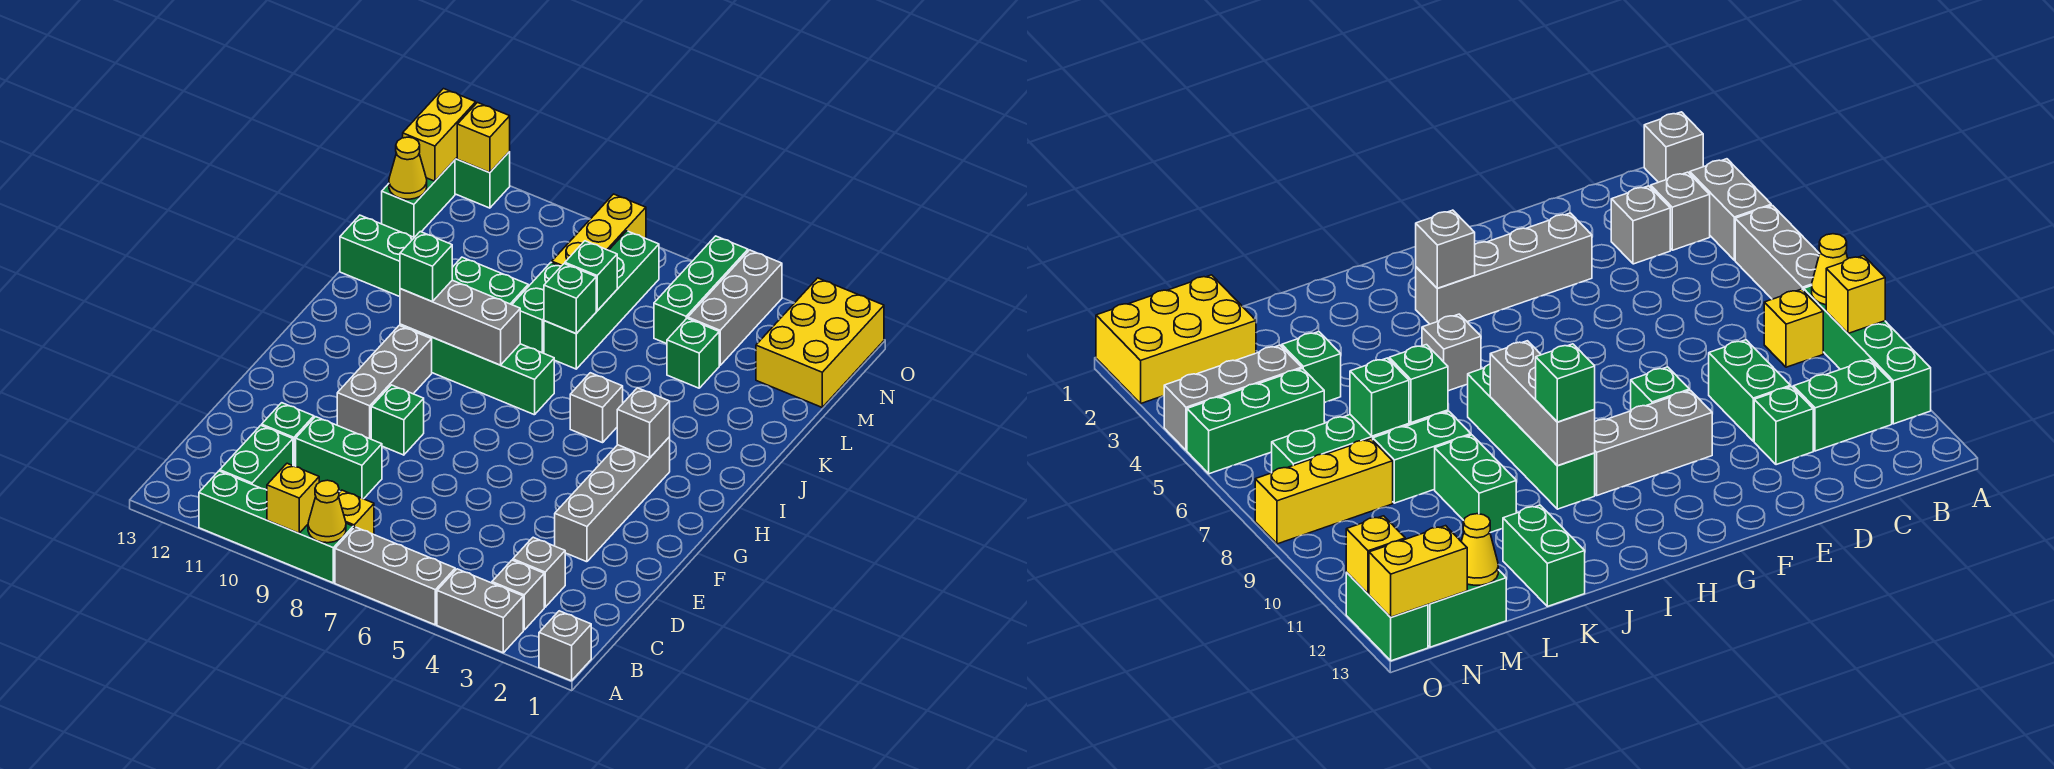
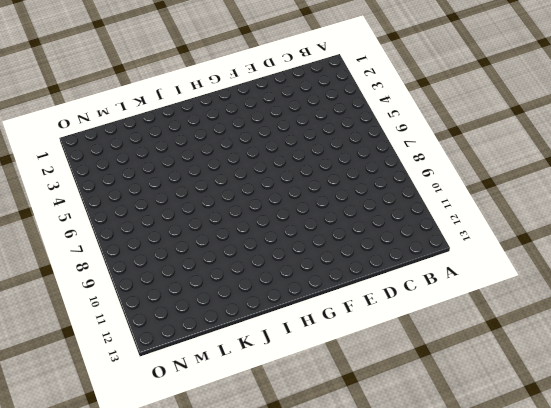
none -> grey 1x1 brick [539,611,591,681]
none -> grey 1x2 brick [437,569,523,653]
none -> grey 1x3 brick [335,527,455,625]
none -> green 1x4 brick [199,471,353,583]

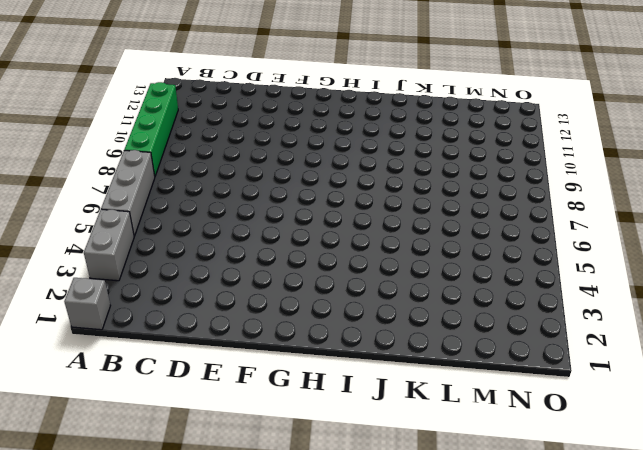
none -> grey 1x1 brick [492,560,544,630]
none -> yellow 1x1 brick [339,490,374,534]
none -> green 1x2 brick [220,425,293,490]
none -> grey 1x1 brick [513,537,565,607]

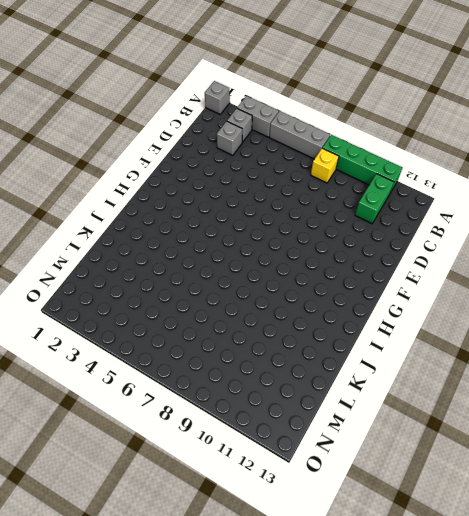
none -> green 1x2 brick [296,417,382,499]
none -> green 1x1 brick [262,403,314,467]
none -> grey 1x4 brick [555,437,670,562]
none -> green 1x1 brick [371,385,424,455]

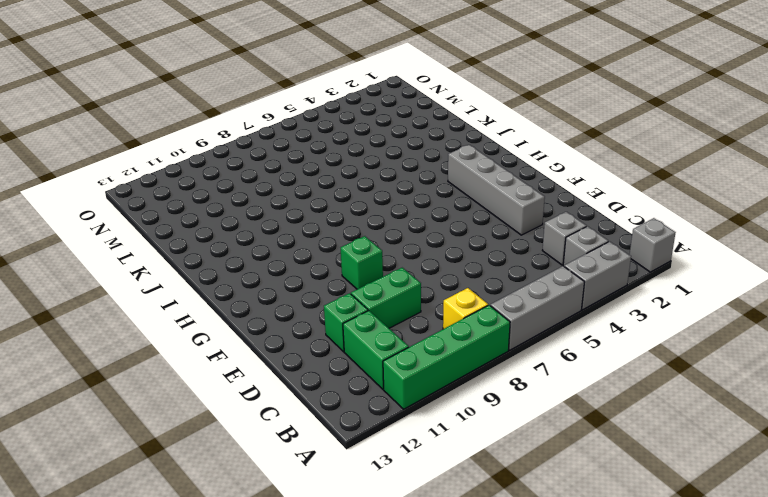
none -> grey 1x3 brick [337,326,432,439]
none -> grey 1x1 brick [570,373,623,443]
none -> green 1x4 brick [400,324,554,415]
none -> green 1x4 brick [544,231,659,369]

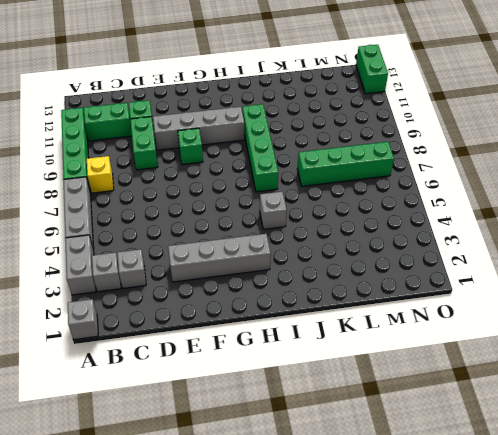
grey 1x4 brick [153,107,244,150] -> grey 1x3 brick [337,326,432,439]
none -> green 1x2 brick [512,262,561,353]
none -> green 1x2 brick [452,257,528,305]
none -> green 1x2 brick [340,215,414,297]
none -> green 1x1 brick [667,318,719,388]

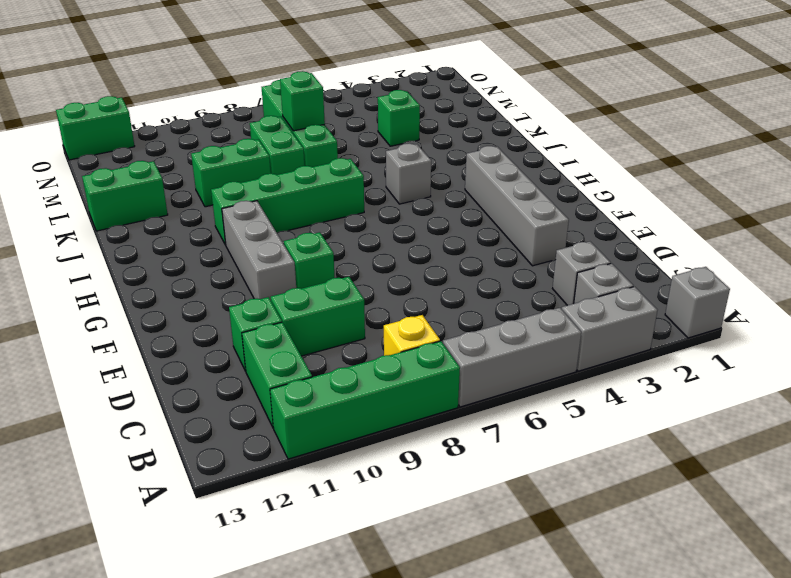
none -> yellow 2x3 brick [756,278,884,407]
none -> grey 1x3 brick [688,250,782,365]
none -> green 1x3 brick [654,236,748,344]
none -> yellow 1x3 brick [552,194,646,266]

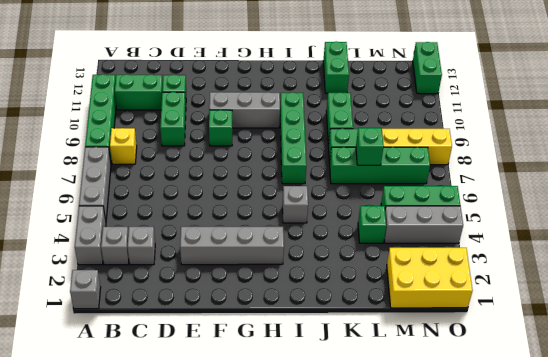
none -> green 1x2 brick [382,160,455,237]
none -> yellow 1x1 cone [308,480,346,543]
none -> yellow 1x1 brick [267,463,319,533]
none -> grey 1x1 brick [617,388,670,458]

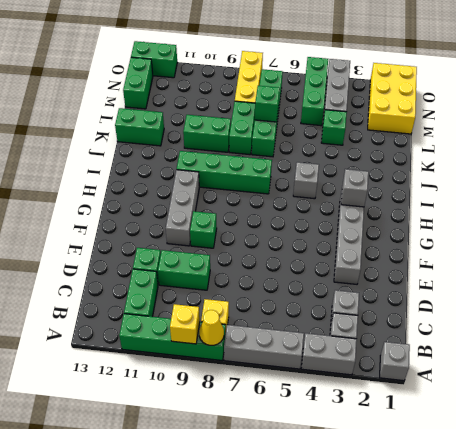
none -> grey 1x3 brick [400,280,520,365]
none -> green 1x1 brick [544,264,596,334]
none -> yellow 1x1 cone [389,137,427,199]
none -> yellow 1x2 brick [403,89,476,181]

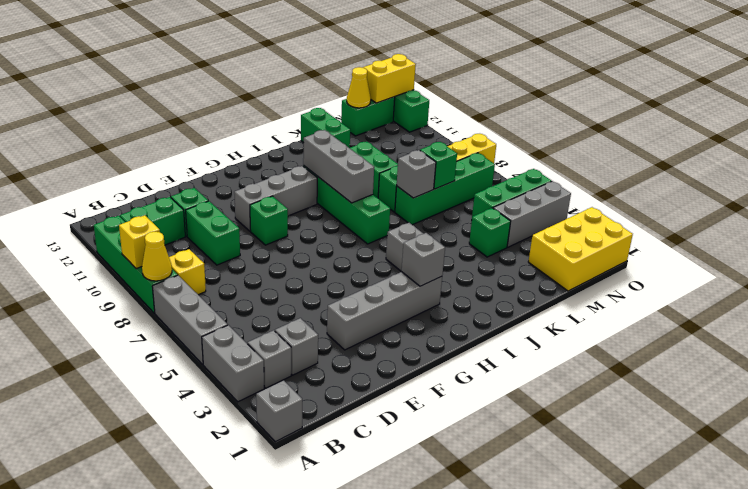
grey 1x1 brick [397,150,436,198] -> green 1x1 brick [544,264,596,334]
none -> yellow 1x1 brick [457,103,510,172]
none -> green 1x1 brick [400,232,452,302]

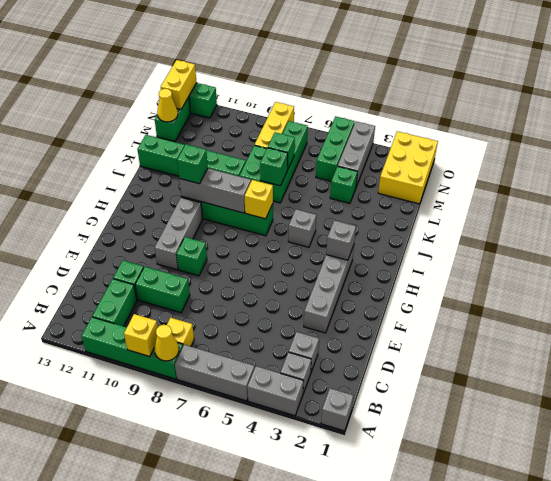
yellow 1x1 brick [245,180,273,219] -> yellow 1x1 brick moved to [457,103,510,172]

